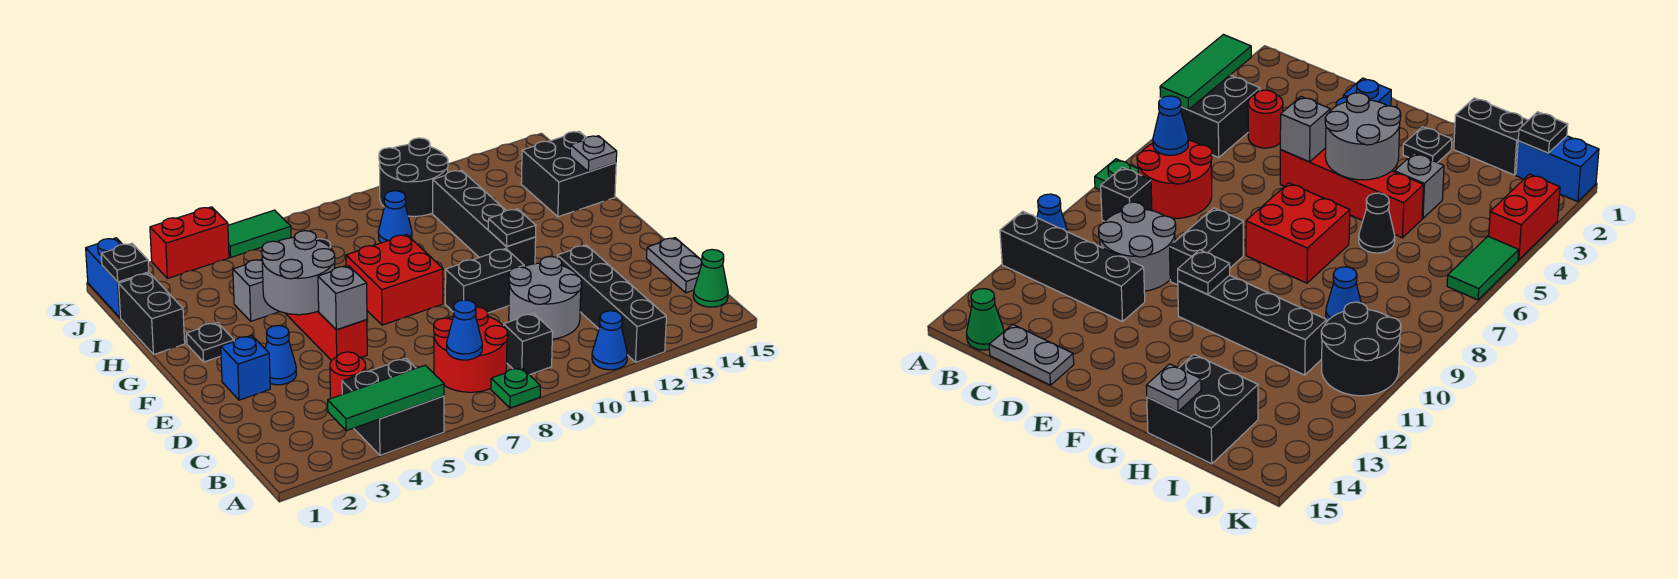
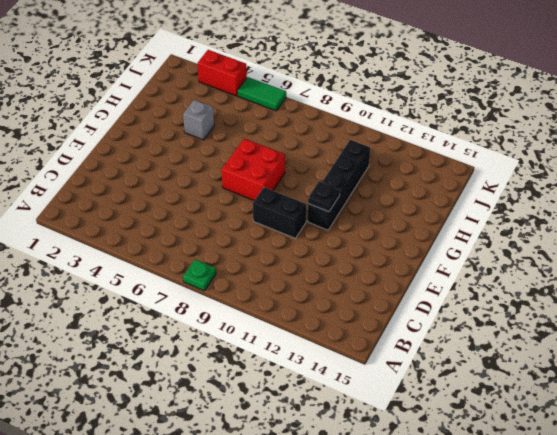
none -> black 2x2 brick [342,358,444,455]
none -> blue 1x1 cone [592,311,627,370]
none -> black 1x4 brick [557,245,666,362]
none -> red 2x2 round brick [434,307,508,392]

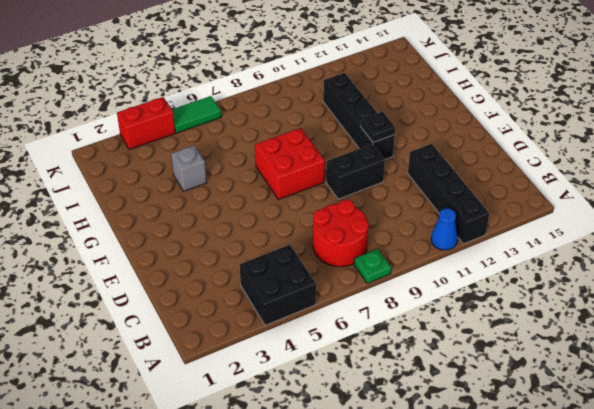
none -> black 1x1 brick [504,313,553,375]
none -> green 1x1 cone [693,250,728,307]
none -> red 1x1 round brick [330,352,366,399]
none -> grey 2x2 round brick [509,256,582,339]

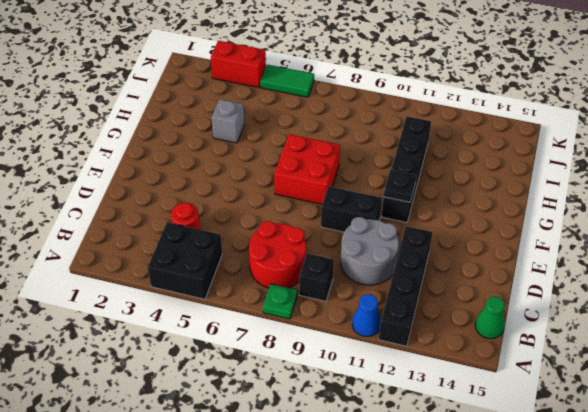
none -> grey 1x2 plate [646,238,702,293]
none -> blue 1x1 brick [221,336,270,400]
none -> blue 1x1 cone [265,326,296,385]
none -> red 1x4 brick [285,311,367,361]

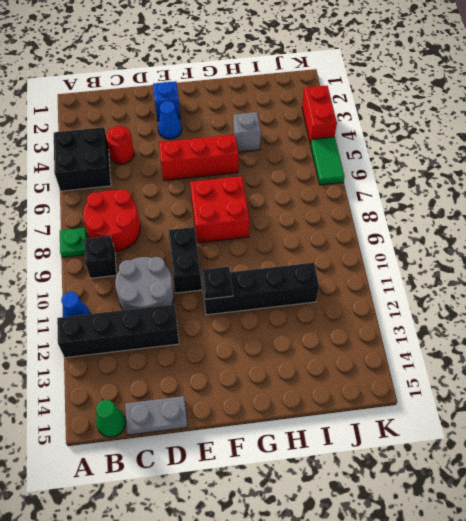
red 1x3 brick [159,134,239,180] -> red 1x4 brick [285,311,367,361]
none -> black 1x1 plate [187,322,234,362]
none -> black 1x2 brick [119,273,185,354]
none -> black 1x1 cone [1359,193,1395,253]
none -> black 2x2 brick [521,131,616,217]

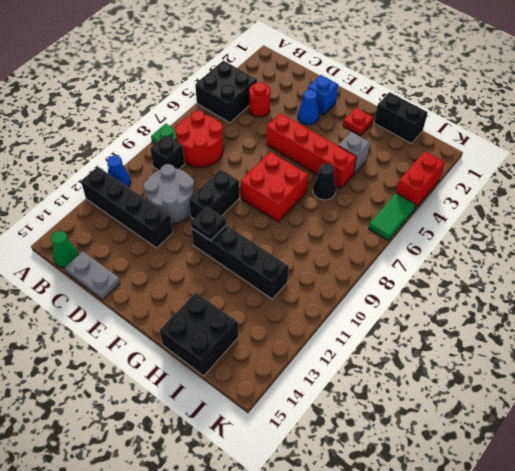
red 1x1 plate [343,108,373,135] -> black 1x1 plate [187,322,234,362]
none -> blue 1x1 cone [378,191,412,243]
none -> blue 1x2 brick [86,238,149,318]
none -> black 2x2 round brick [379,138,448,216]
none -> green 1x3 tile [328,365,444,431]

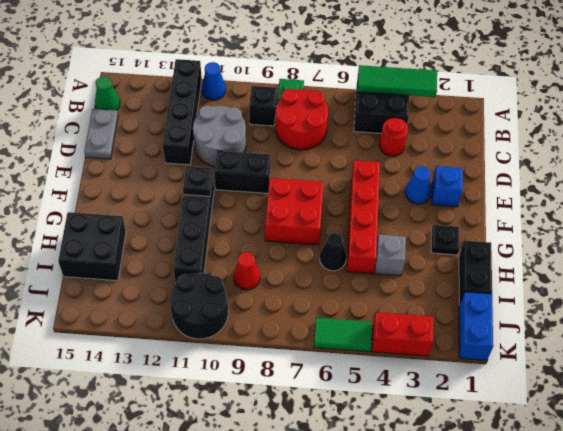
red 1x1 cone [233,252,260,290] -> blue 1x1 cone [378,191,412,243]
none -> blue 1x1 cone [447,300,482,360]
none -> grey 1x1 brick [318,266,367,330]
none -> grey 2x2 round brick [262,231,335,315]
none -> grey 1x1 plate [570,136,617,172]

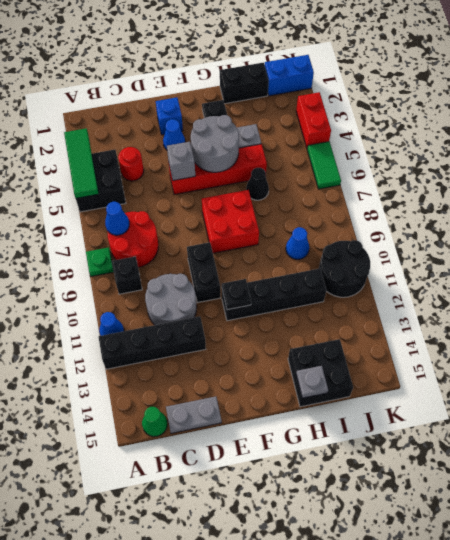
none -> black 1x1 plate [101,243,149,282]

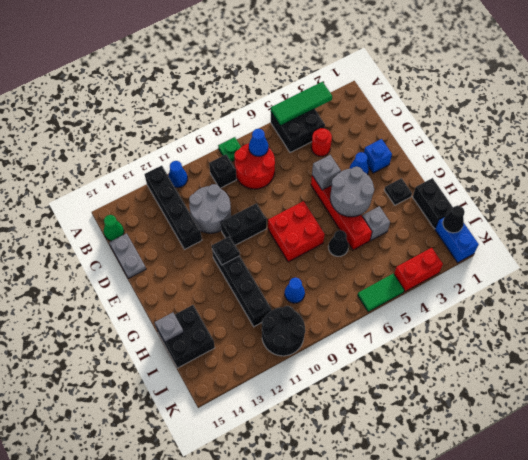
black 1x1 cone [443,206,465,233] -> black 1x1 plate [101,243,149,282]

